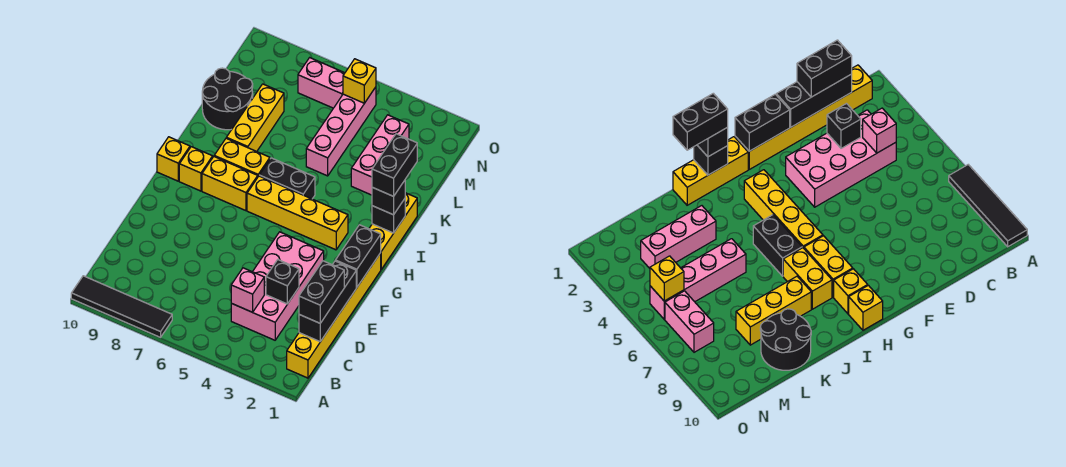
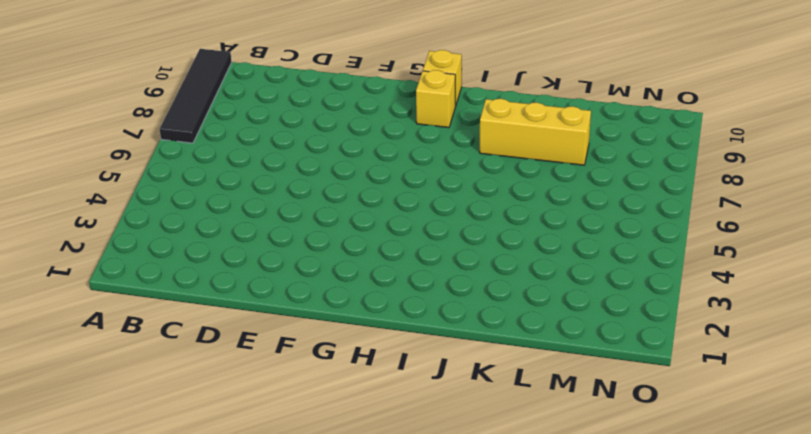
none -> yellow 1x6 brick [287,253,381,378]
none -> pink 2x4 brick [231,232,324,340]
none -> yellow 1x3 brick [369,193,417,269]

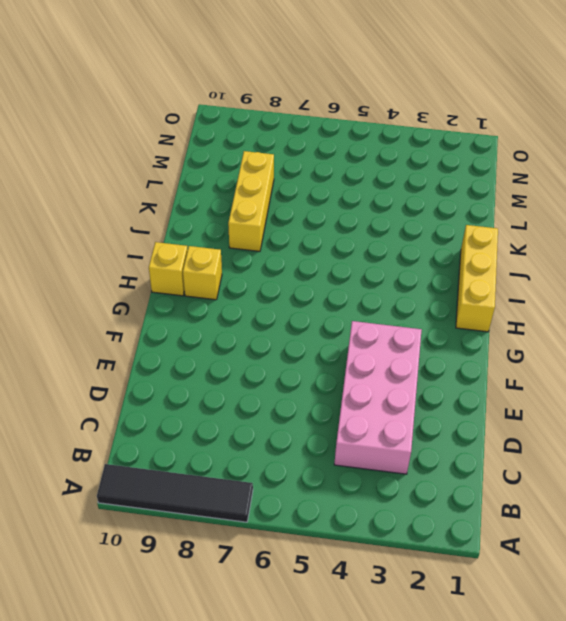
none -> yellow 1x6 brick [287,253,381,378]
none -> yellow 1x4 brick [247,176,348,250]
none -> yellow 1x2 brick [202,157,258,211]

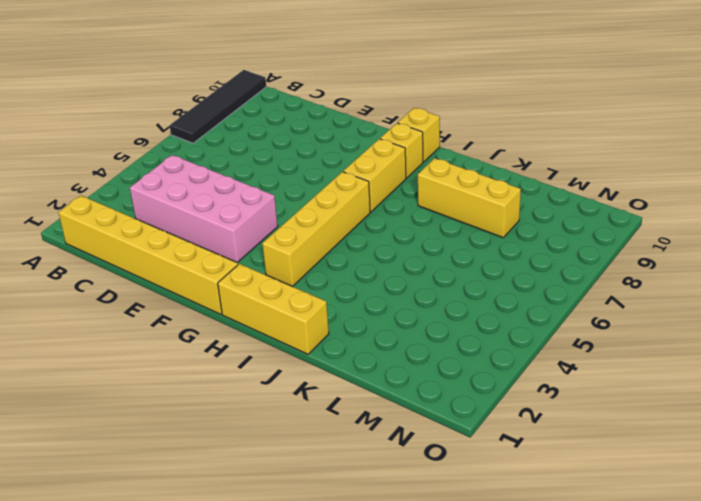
none -> black 1x2 brick [259,158,315,199]
none -> yellow 1x2 brick [214,138,270,176]
none -> pink 1x3 brick [351,115,409,195]

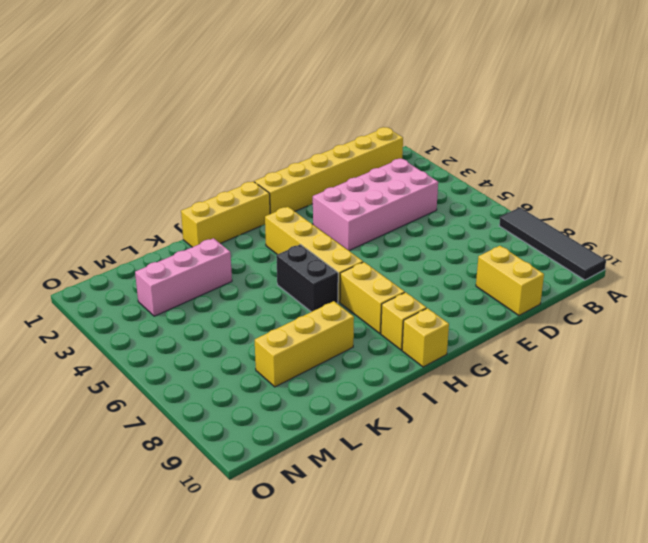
yellow 1x2 brick [476,246,544,315] -> yellow 1x2 brick moved to [214,138,270,176]
none -> pink 1x4 brick [306,87,376,176]
none -> black 2x2 round brick [202,68,253,130]
none -> pink 1x2 brick [298,58,345,108]

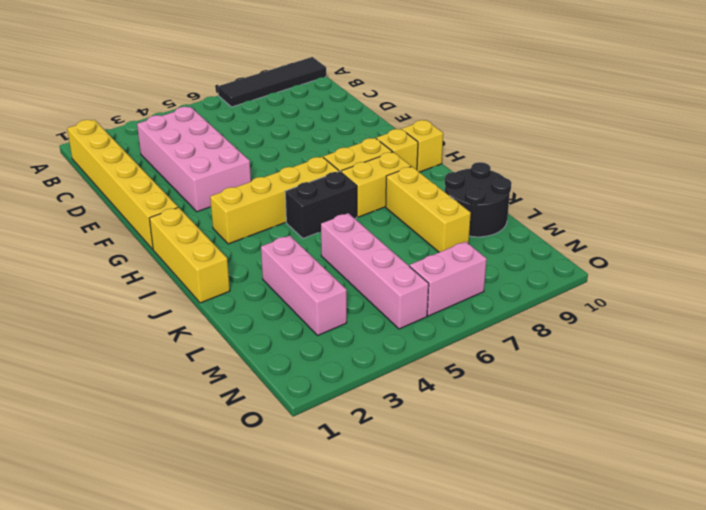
none -> black 1x3 brick [299,261,356,341]
none -> pink 1x1 brick [231,268,264,312]
none -> black 1x1 brick [266,260,299,304]

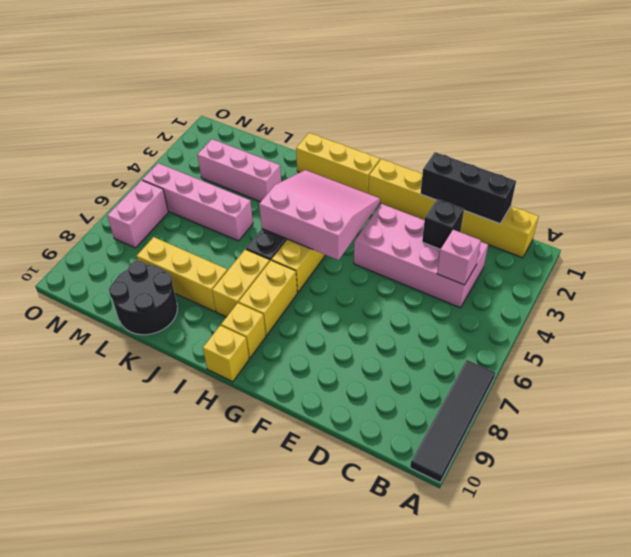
pink 3x3 slope [259,170,380,260] -> none
none -> black 1x2 brick [336,225,381,287]
none -> black 1x1 brick [372,199,405,233]
none -> yellow 1x1 brick [343,59,376,103]

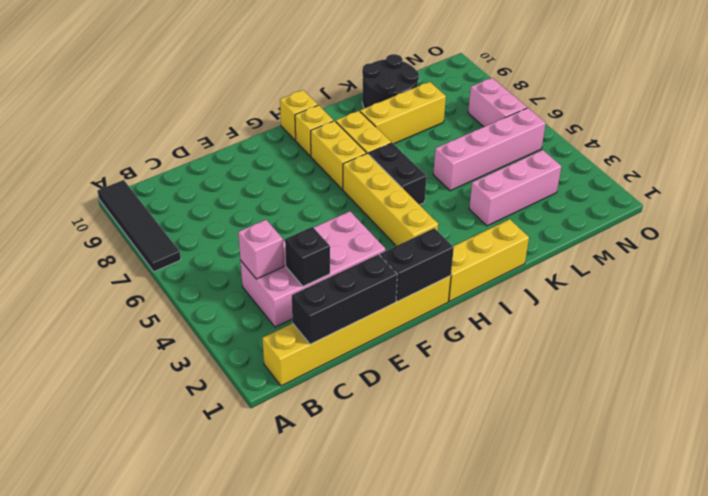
none -> black 1x1 brick [372,199,405,233]
none -> yellow 1x1 brick [343,59,376,103]
none -> black 1x2 brick [299,261,344,323]

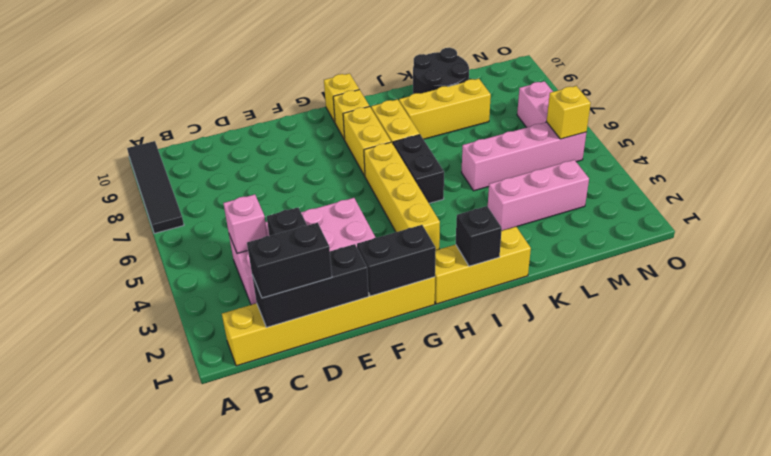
none -> black 1x1 brick [372,180,405,215]
none -> black 1x2 brick [372,134,417,196]

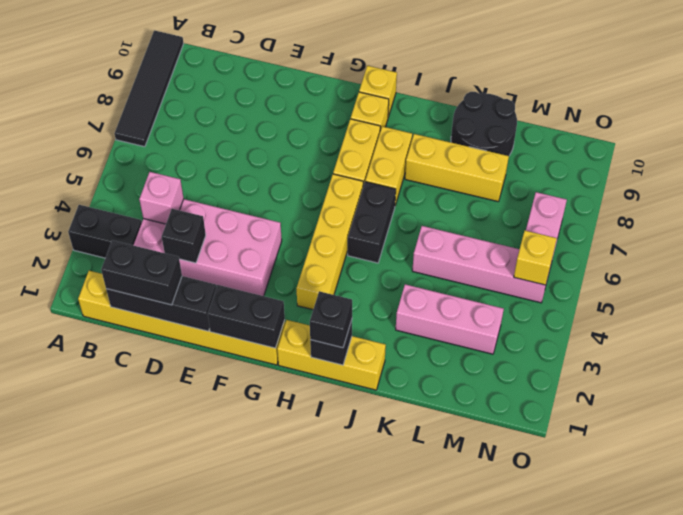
black 1x2 brick [68,205,142,258] -> black 1x2 brick moved to [372,134,417,196]

